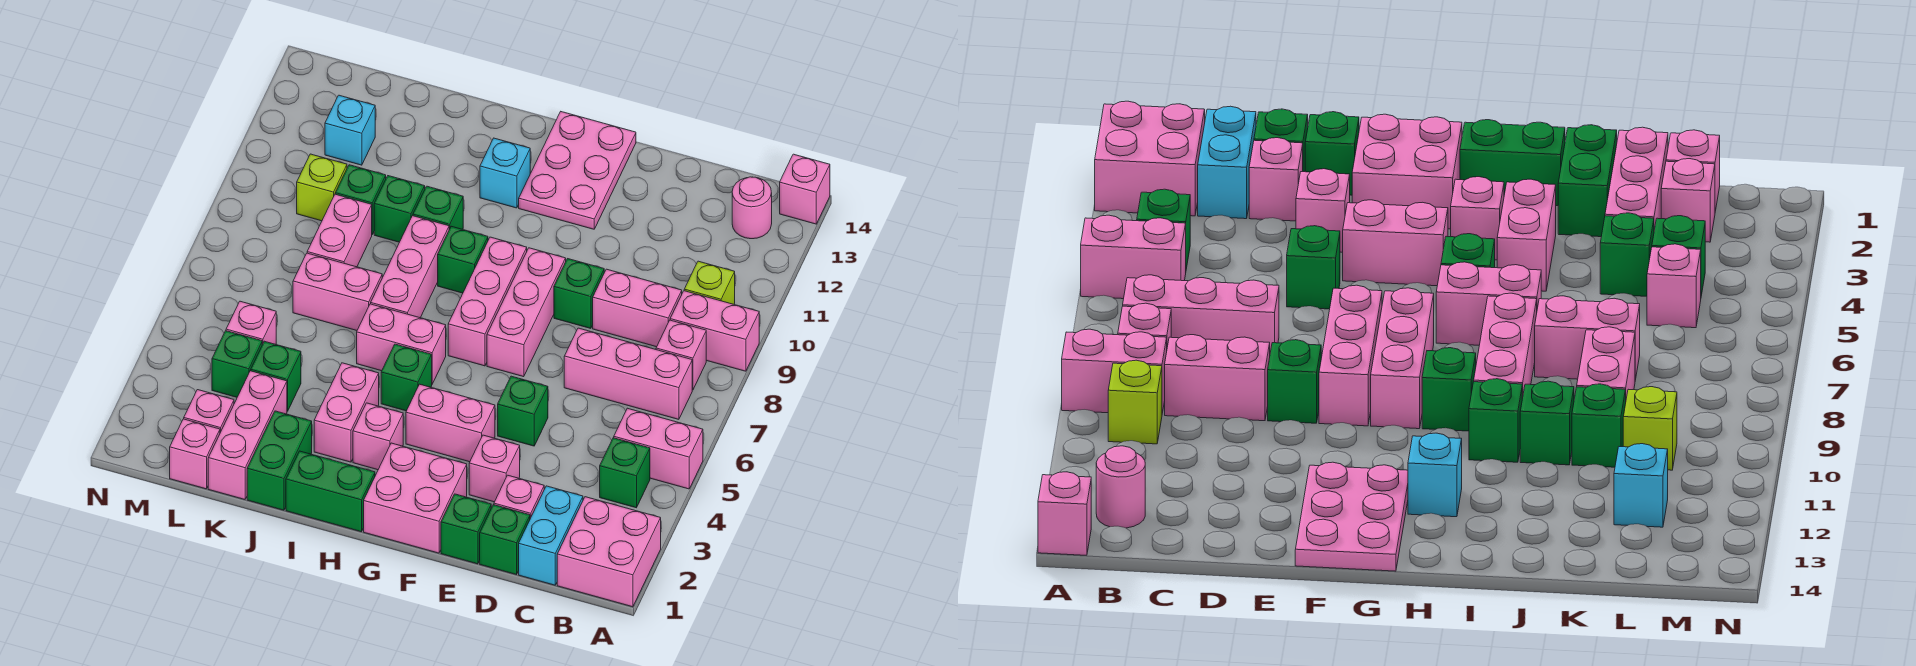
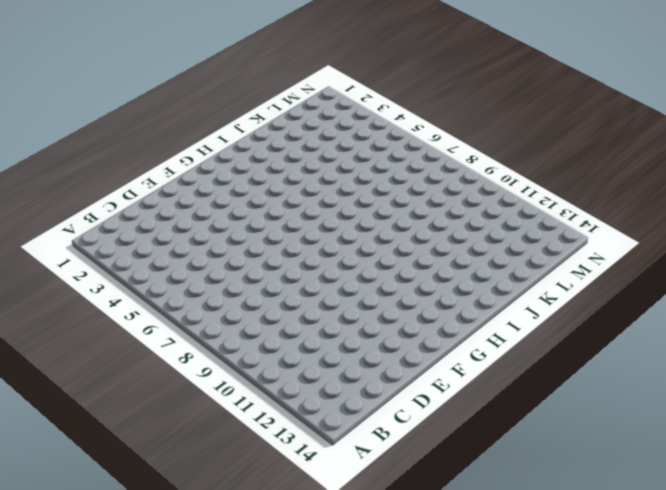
none -> pink 2x2 brick [557,497,661,607]
none -> pink 1x2 brick [614,408,703,489]
none -> pink 1x2 brick [670,291,759,371]
none -> pink 1x1 brick [780,154,830,224]

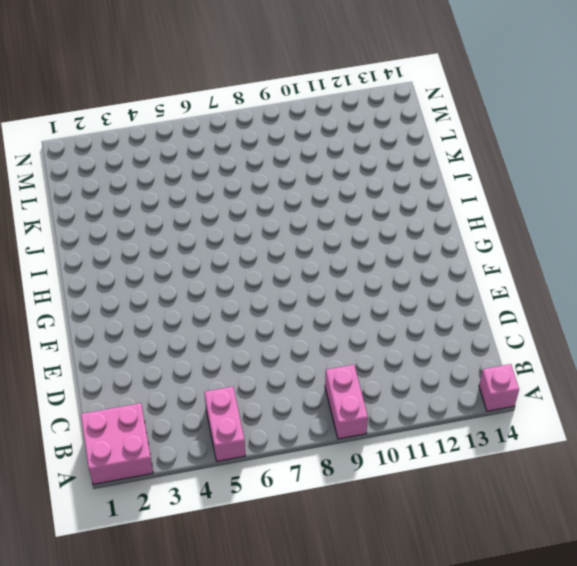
none -> green 1x1 brick [600,438,650,508]
none -> pink 1x3 brick [564,328,692,419]
none -> pink 1x1 brick [656,320,706,390]
none -> lime 1x1 brick [684,261,735,304]

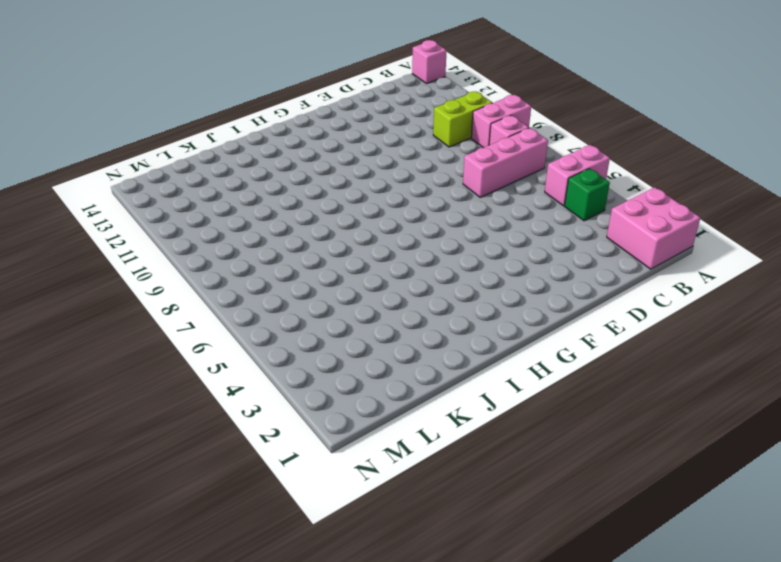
lime 1x2 brick [433,91,492,147] -> lime 1x1 brick [684,261,735,304]
none -> pink 1x1 round brick [732,177,772,239]
none -> cyan 1x2 brick [519,486,583,585]
none -> pink 1x2 brick [593,269,682,347]
none -> green 1x1 brick [480,505,530,575]

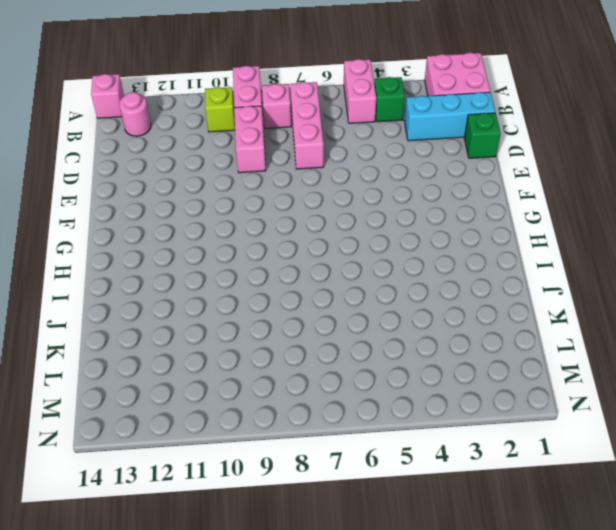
cyan 1x3 brick [404,92,495,141] -> cyan 1x2 brick [519,486,583,585]
none -> pink 1x1 brick [494,475,544,519]
none -> green 1x1 brick [441,494,491,564]
none -> pink 1x1 brick [469,435,520,502]
none -> green 1x1 brick [498,376,548,446]

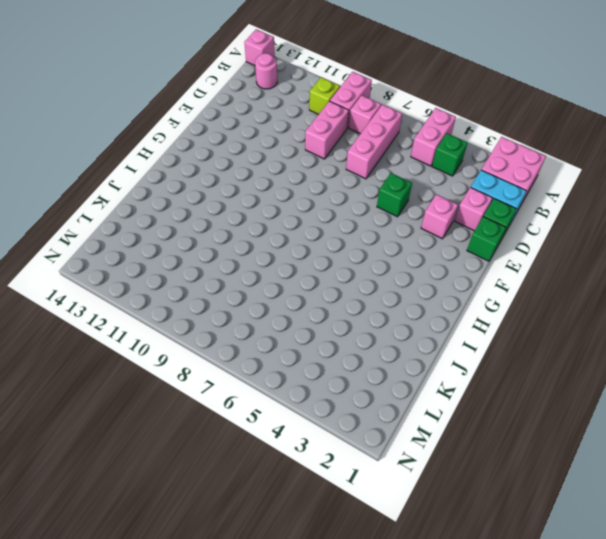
none -> green 1x1 brick [554,259,604,328]
none -> pink 2x2 brick [364,443,467,553]
none -> pink 1x2 brick [406,384,495,462]
none -> pink 1x3 brick [487,248,566,377]

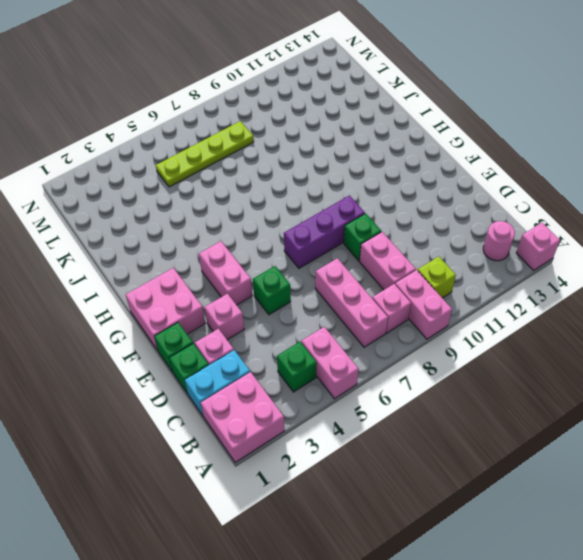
purple 1x3 brick [284,196,365,268] -> pink 1x3 brick [487,248,566,377]
lime 1x4 plate [156,121,254,187] -> pink 1x1 brick [226,301,276,345]
none -> pink 2x3 plate [519,112,636,229]
none -> pink 1x3 brick [448,237,527,366]
none -> green 1x2 brick [286,451,375,532]
none -> pink 1x1 brick [353,403,403,470]

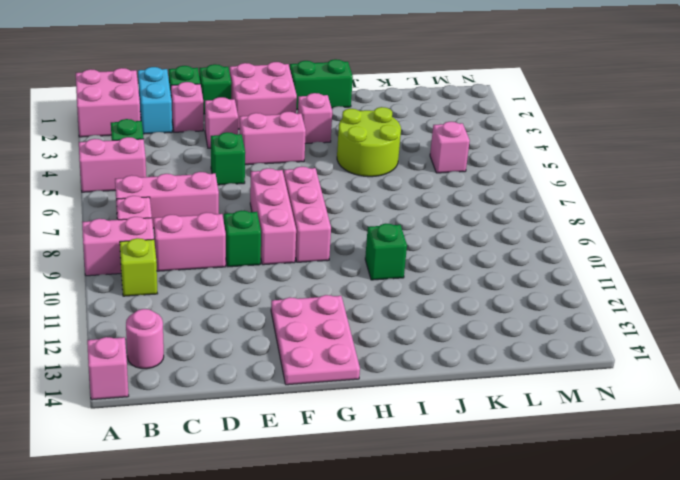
lime 2x2 round brick [337,107,401,177] -> pink 1x2 brick [314,363,379,462]
none -> green 1x1 brick [381,344,432,411]
none -> pink 1x2 brick [357,304,446,384]
none -> green 1x1 brick [438,226,488,293]
none -> cyan 1x1 brick [480,138,530,208]

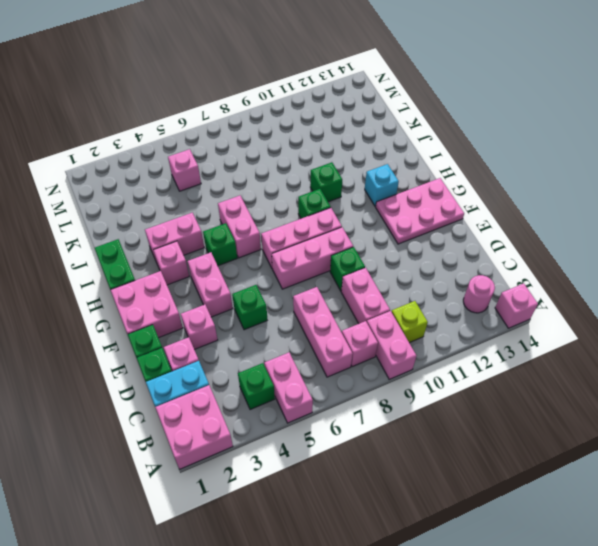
none -> pink 1x3 brick [371,216,449,318]
none -> green 1x2 brick [247,411,312,510]
none -> pink 1x2 brick [293,253,382,330]
none -> green 1x1 brick [374,176,425,242]

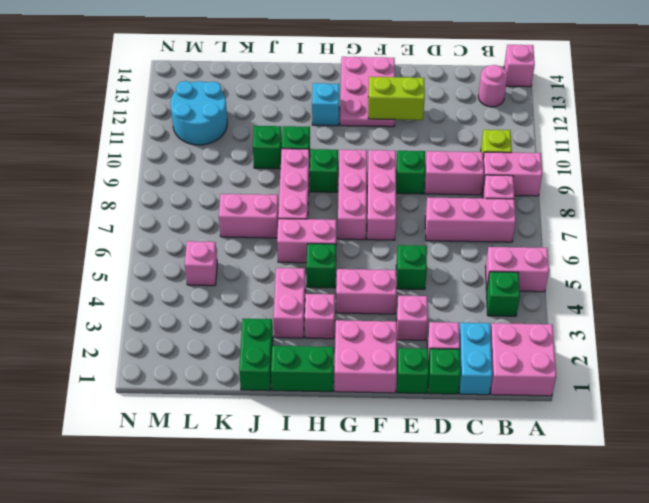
lime 1x2 brick [368,77,425,120] -> none
cyan 2x2 round brick [171,81,227,145] -> cyan 1x1 brick [325,95,375,165]
none -> pink 1x3 brick [208,371,287,499]
none -> green 1x1 brick [251,341,301,411]
none -> pink 1x2 brick [307,194,372,267]
none -> green 1x1 brick [335,165,386,234]

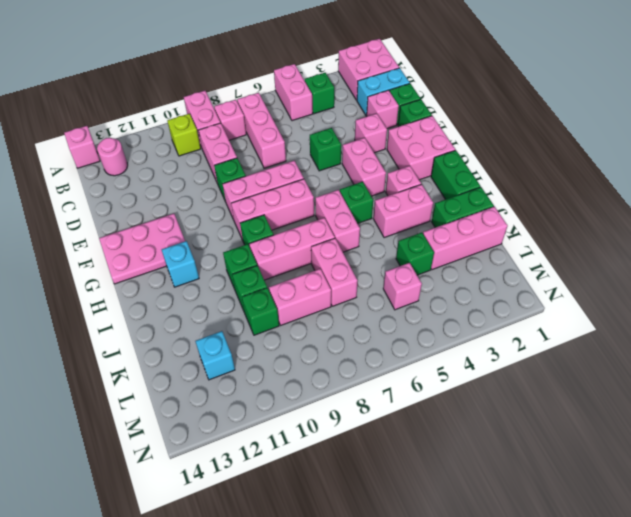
none -> pink 1x1 brick [170,419,220,489]
none -> pink 1x1 brick [184,390,234,433]
none -> green 1x1 brick [212,331,262,397]
none -> lime 1x1 brick [297,154,347,221]

